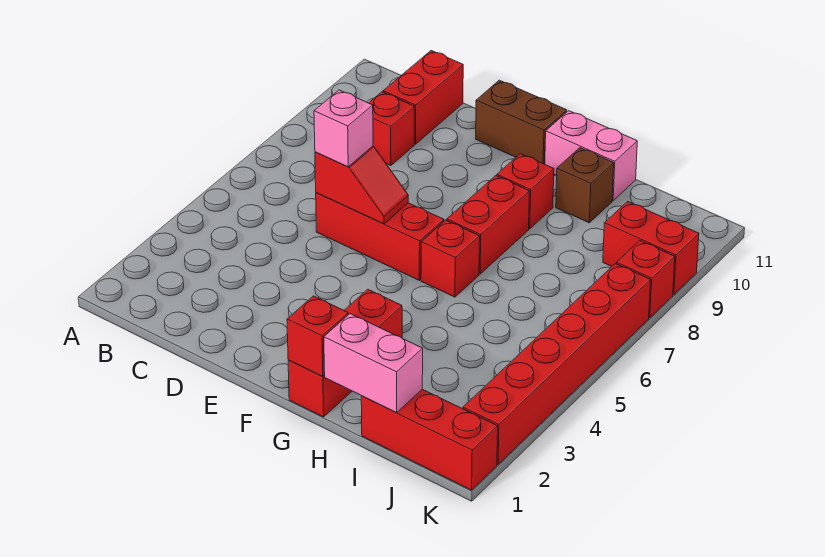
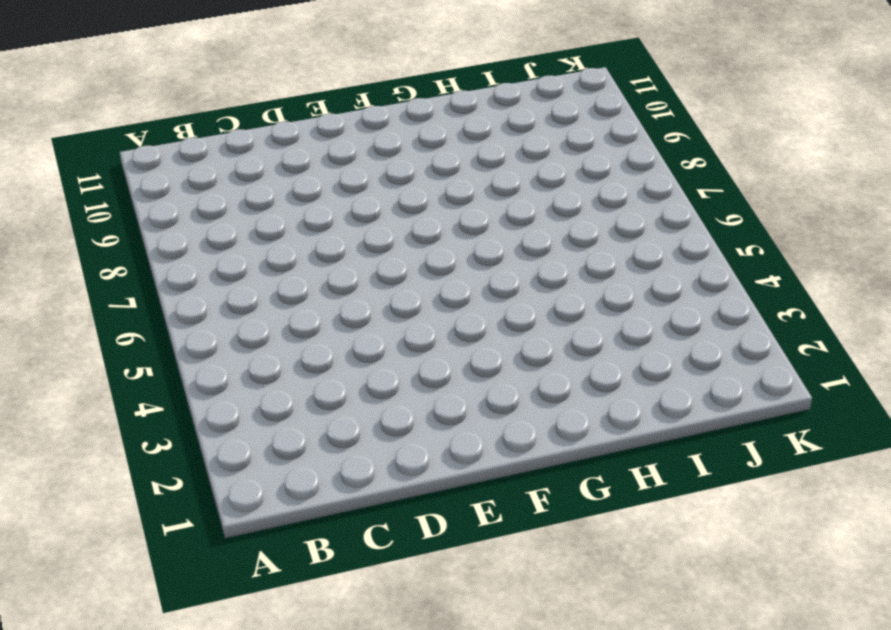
none -> red 1x1 brick [369,92,414,166]
none -> red 1x2 brick [383,51,463,144]
none -> red 1x3 brick [316,193,444,280]

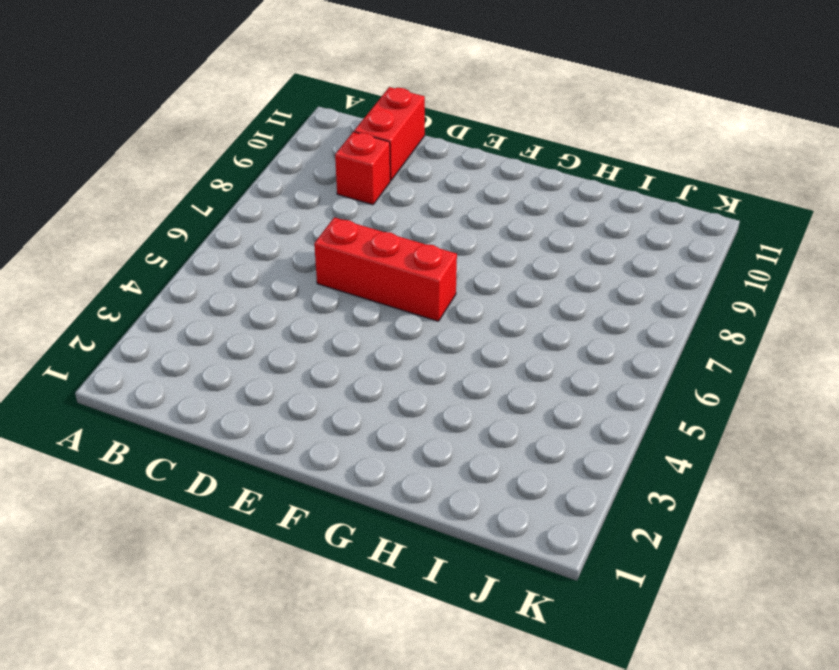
none -> brown 1x2 brick [476,80,567,164]
none -> red 1x3 brick [288,290,402,417]
none -> red 1x1 brick [421,220,480,297]

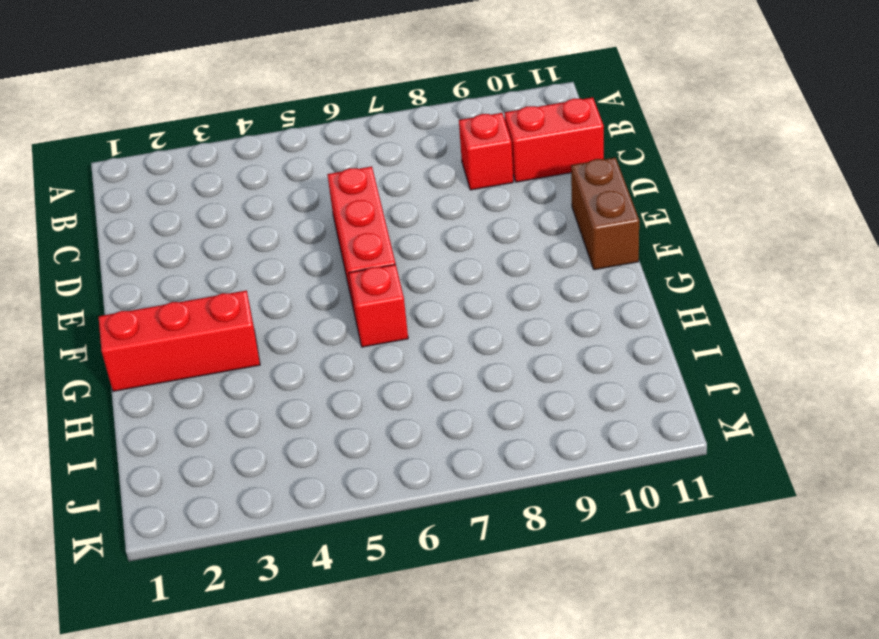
none -> red 1x2 brick [447,176,529,274]
none -> red 1x1 brick [497,154,554,229]
none -> pink 1x2 brick [545,111,637,201]

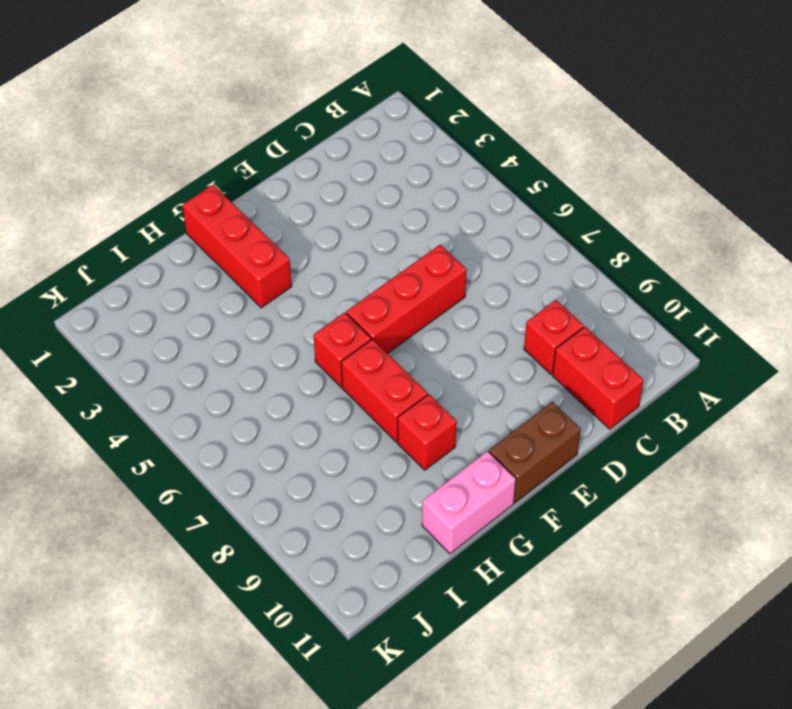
none -> brown 1x1 brick [556,148,614,223]
none -> red 1x3 brick [361,389,498,490]
none -> red 1x2 brick [603,202,699,295]

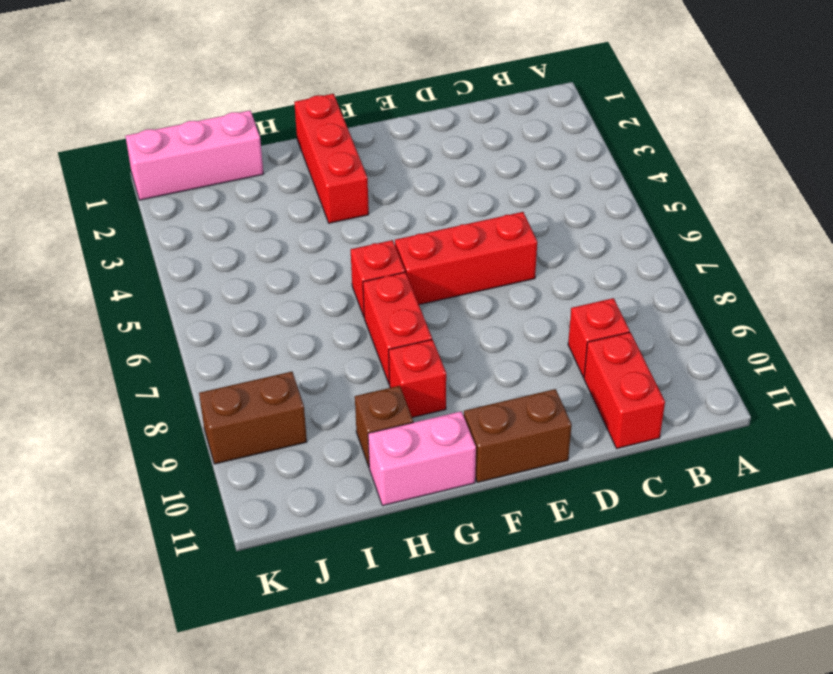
pink 1x3 brick [126,111,263,200] -> red 1x3 brick [361,389,498,490]
brown 1x2 brick [199,372,307,464] -> red 1x2 brick [603,202,699,295]
none -> red 1x6 brick [463,264,651,464]
none -> red 1x1 brick [616,241,675,318]
none -> red 1x2 slope [315,146,408,224]

